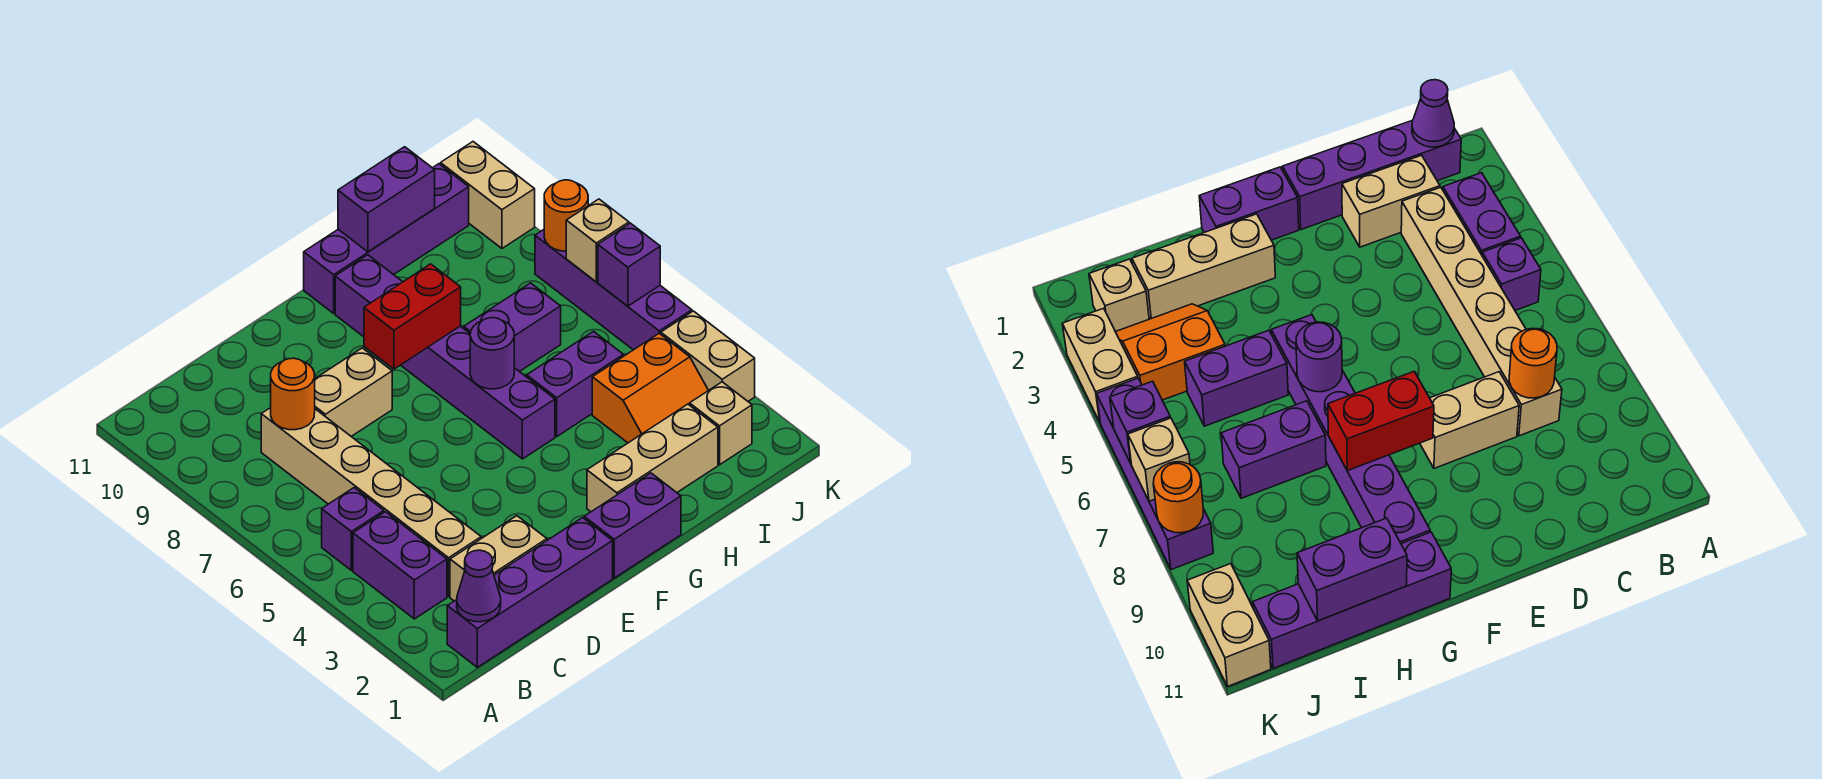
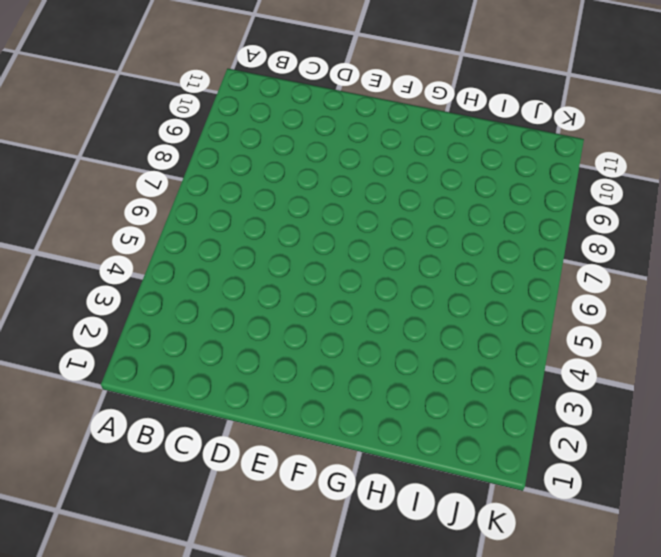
none -> purple 1x4 brick [447,518,613,667]
none -> purple 1x2 brick [353,512,447,619]
none -> purple 1x1 brick [322,488,384,570]

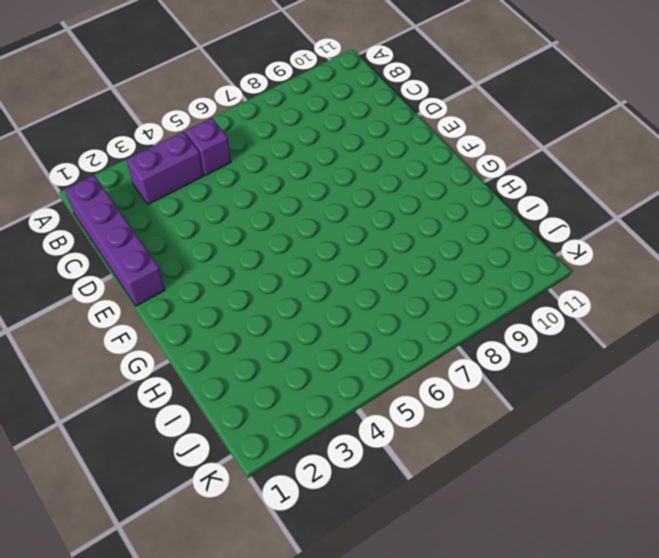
none -> tan 1x2 brick [450,516,547,601]
none -> tan 1x6 brick [261,408,481,596]
none -> tan 1x2 brick [315,348,392,437]

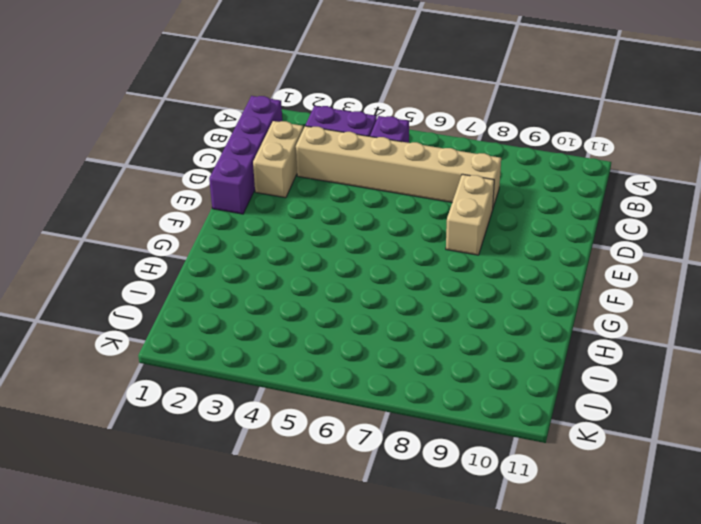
none -> purple 1x2 brick [584,473,681,578]
none -> tan 1x3 brick [587,404,718,512]
none -> purple 1x6 brick [335,255,555,459]

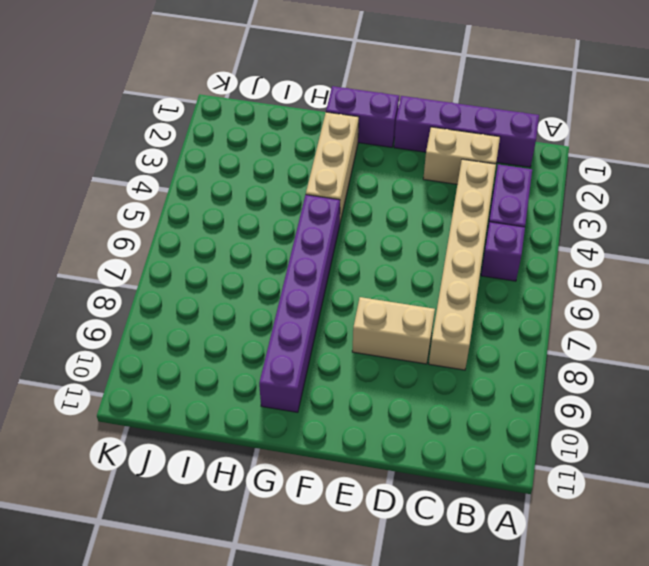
tan 1x3 brick [306,112,359,222] -> tan 1x3 brick turned to [587,404,718,512]
none -> purple 1x4 brick [304,164,469,313]
none -> purple 1x2 brick [527,332,623,436]
none -> purple 1x2 brick [464,283,561,372]

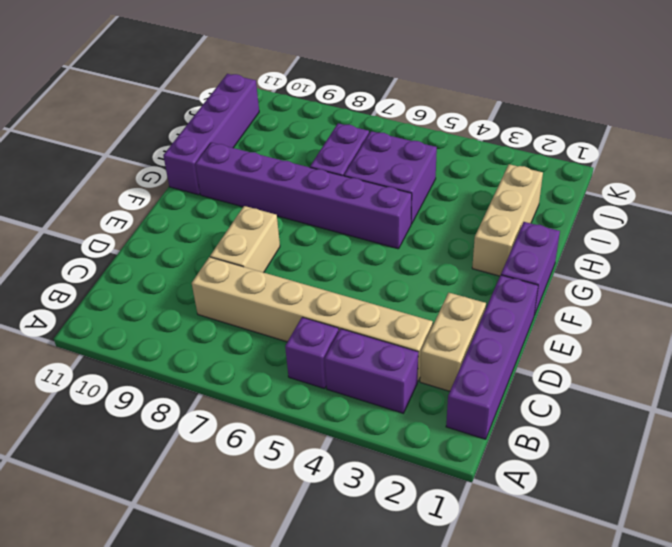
purple 2x2 brick [344,131,437,224] -> purple 1x2 brick [527,332,623,436]
none -> orange 2x2 slope [592,333,708,443]
none -> tan 1x1 brick [690,382,752,465]
none -> tan 1x2 brick [661,311,755,401]

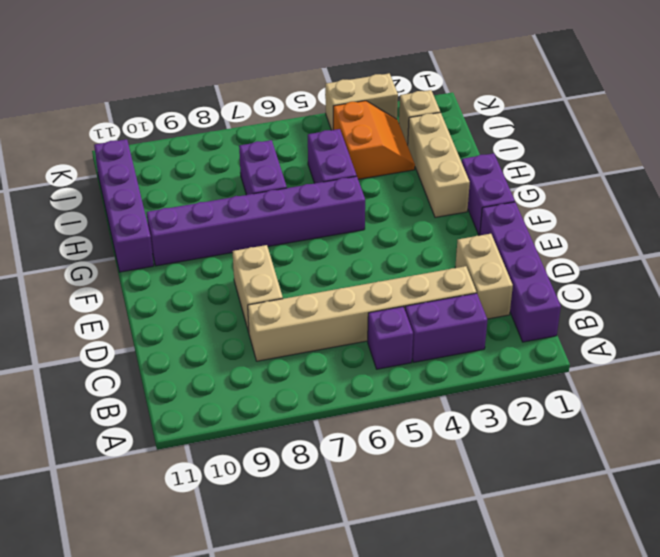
none -> purple 1x4 brick [535,230,692,350]
none -> tan 1x2 brick [441,142,535,248]
none -> purple 1x1 cone [457,550,501,622]

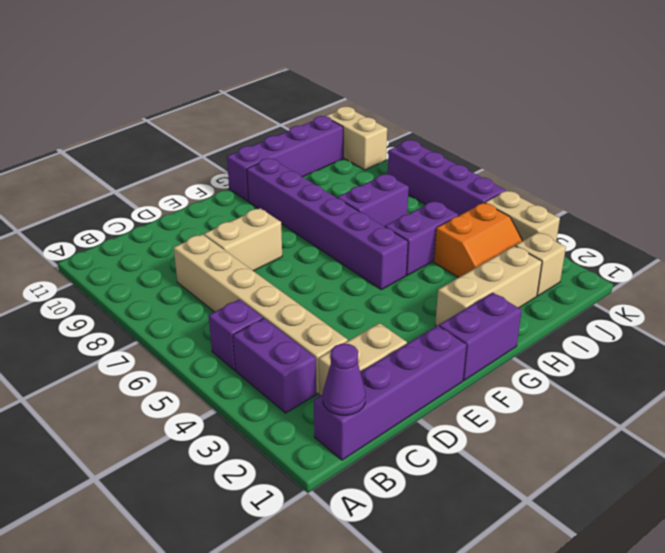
none -> orange 1x1 round brick [271,358,315,430]
none -> red 1x2 brick [364,264,461,369]
none -> purple 1x1 round brick [470,318,514,389]

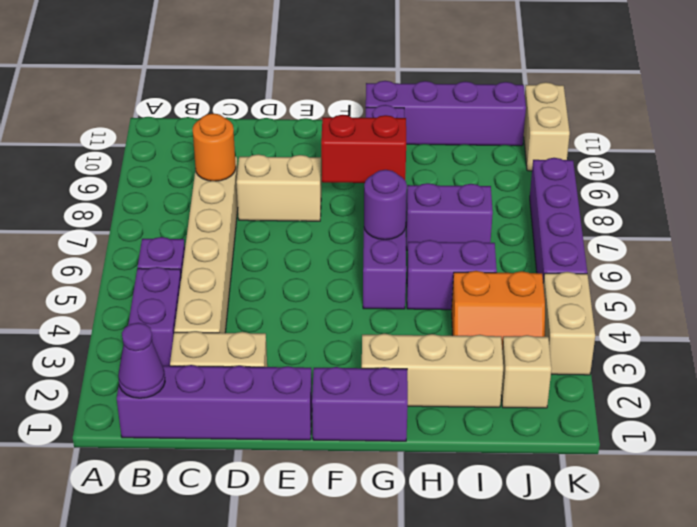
none -> purple 1x2 brick [338,147,435,252]
none -> purple 1x1 brick [598,223,660,306]
none -> tan 1x1 brick [566,199,629,282]

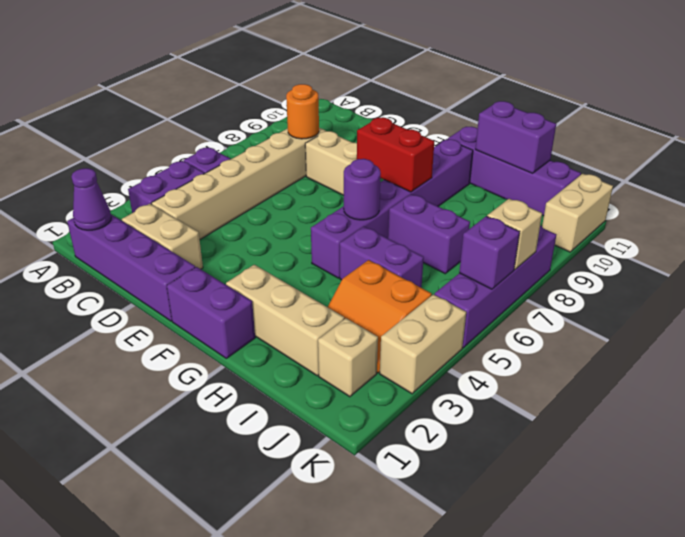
none -> orange 1x1 round brick [544,180,588,251]

